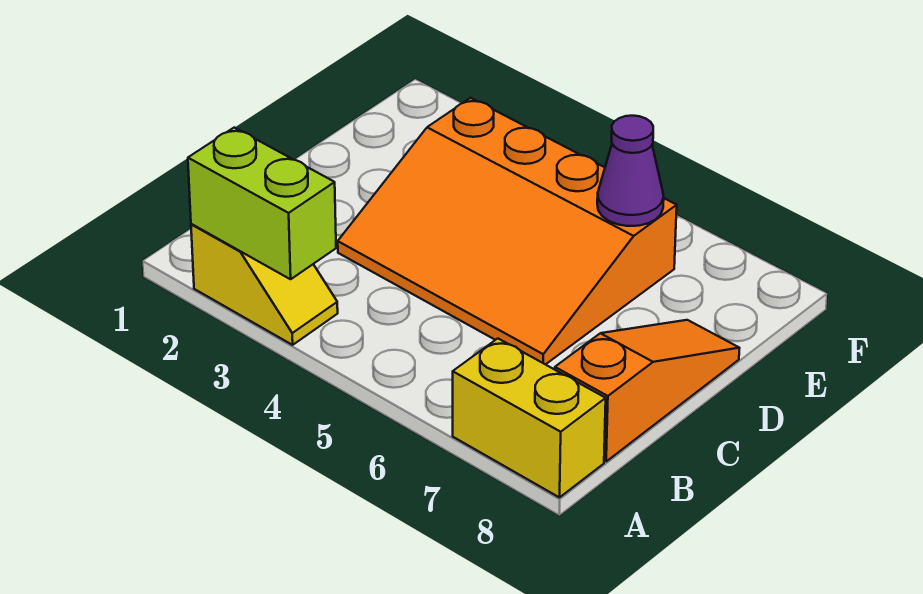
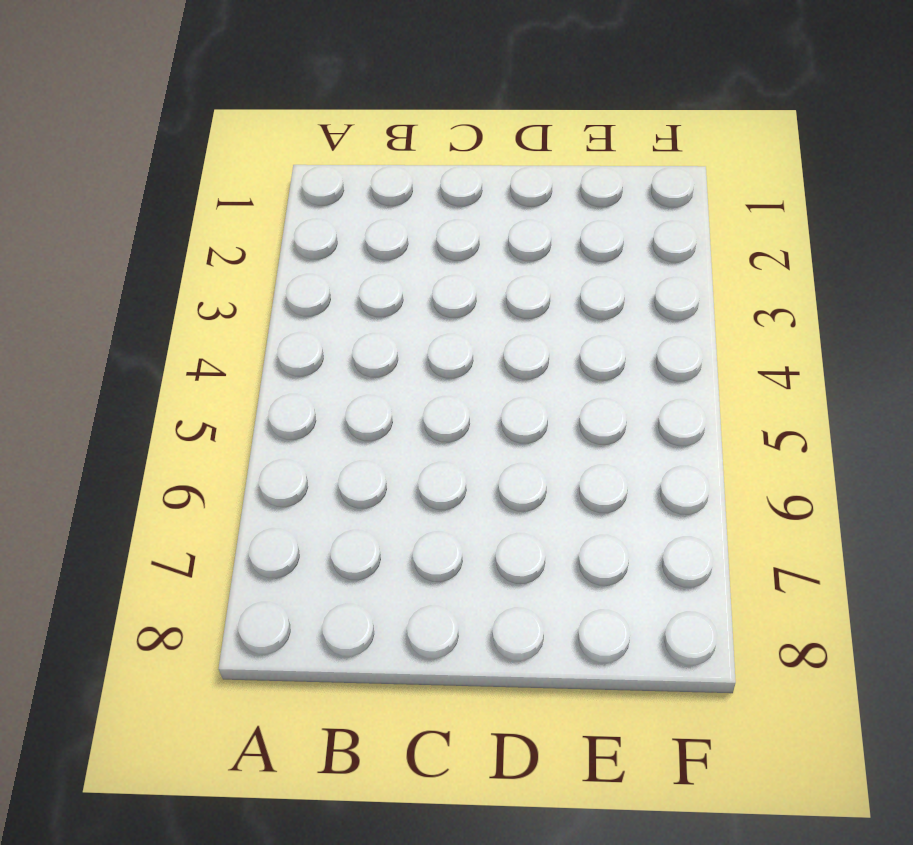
none -> yellow 1x2 slope [191,224,338,345]
none -> yellow 1x2 brick [453,339,606,497]

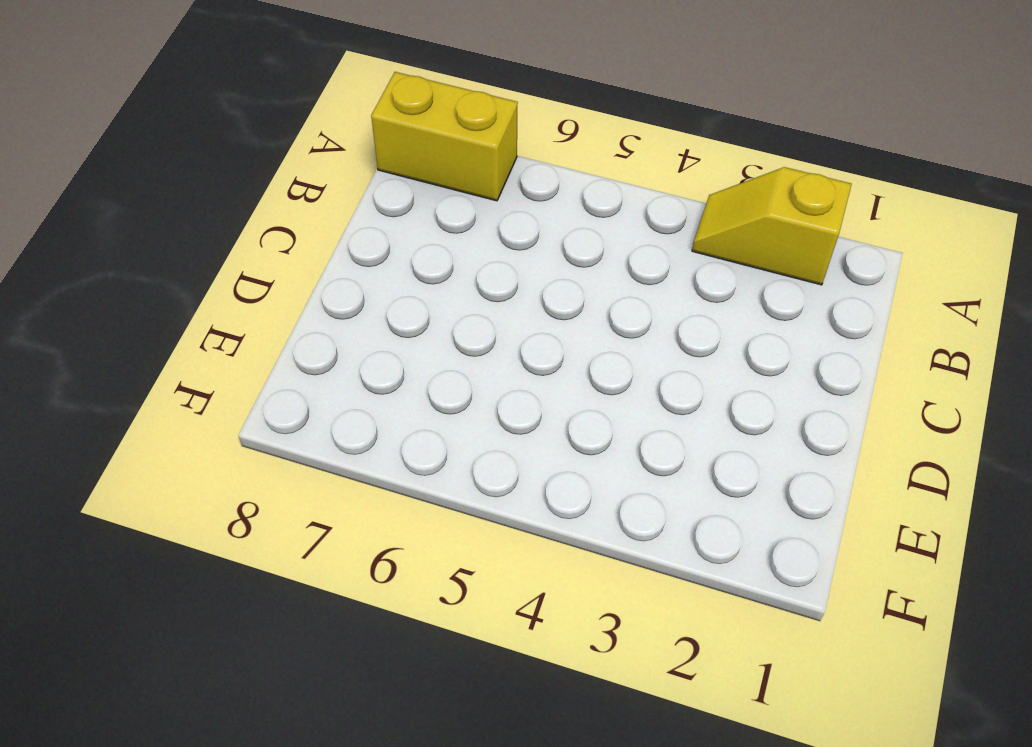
none -> orange 1x3 slope [555,320,740,461]
none -> orange 3x4 slope [338,98,677,365]

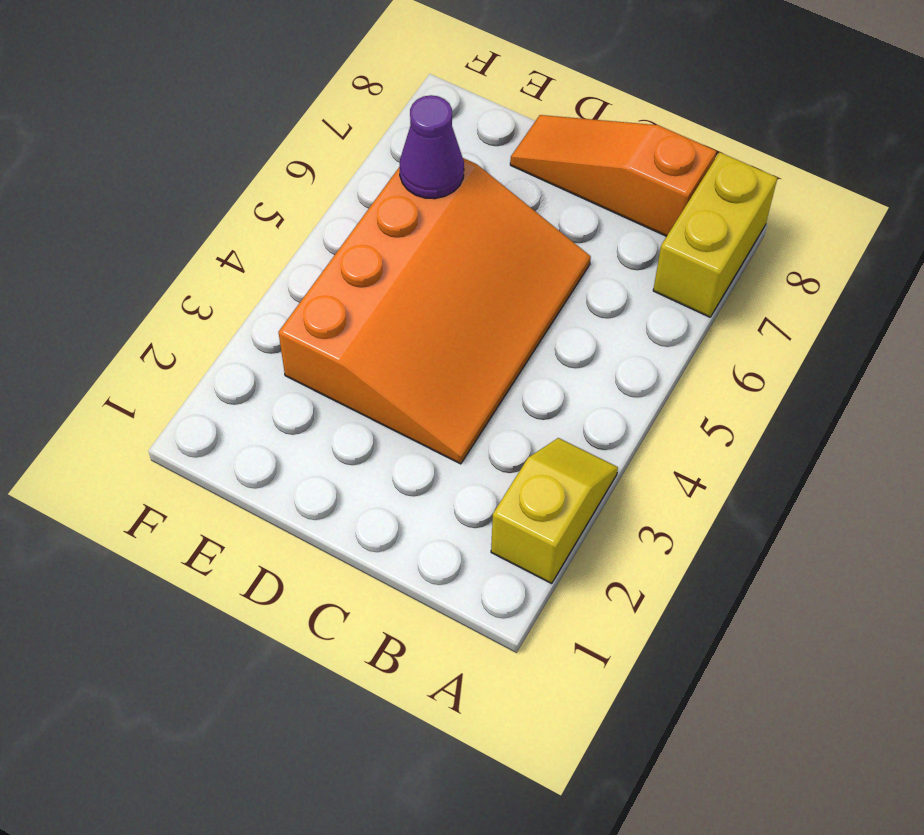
none -> lime 1x2 brick [188,128,336,279]

